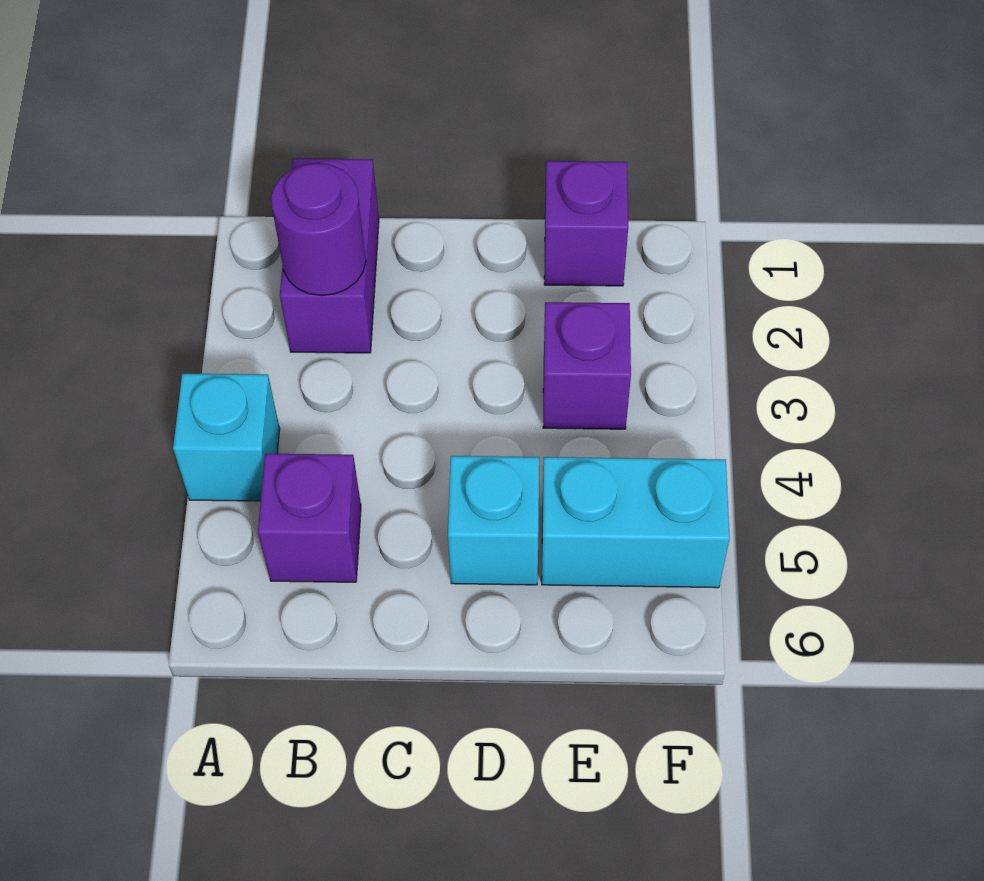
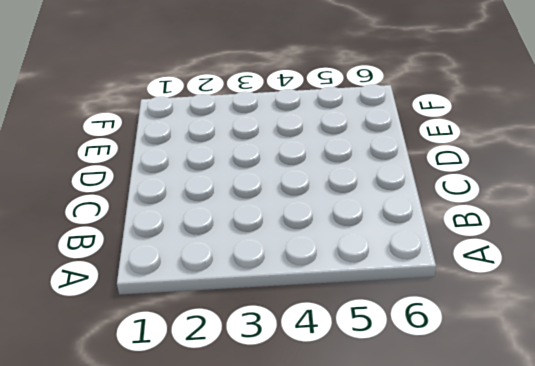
none -> cyan 1x1 brick [173,373,280,501]
none -> purple 1x2 brick [280,159,379,353]

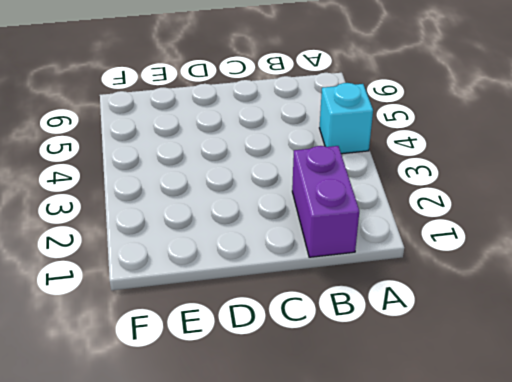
none -> purple 1x1 brick [258,454,361,582]
none -> cyan 1x1 brick [448,456,539,585]

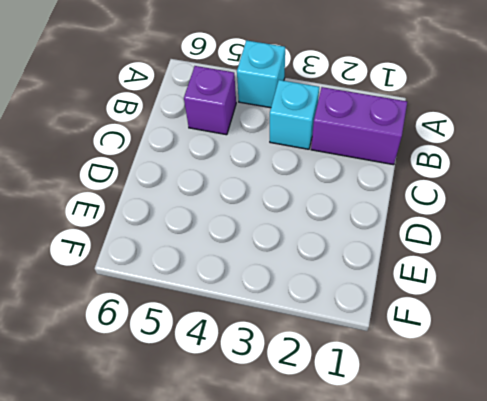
cyan 1x1 brick [270,80,319,149] -> cyan 1x1 brick moved to [448,456,539,585]
none -> purple 1x1 brick [544,161,628,286]
none -> purple 1x1 brick [543,302,631,429]

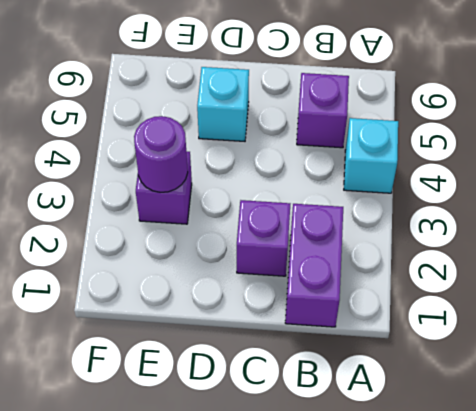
purple 1x1 brick [237,200,290,276] -> purple 1x1 brick moved to [544,161,628,286]
purple 1x1 round brick [134,116,188,192] -> purple 1x1 round brick moved to [271,163,366,296]
none -> cyan 1x2 brick [542,457,730,588]

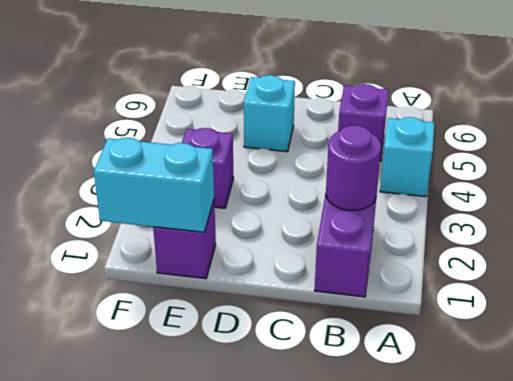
cyan 1x2 brick [94,137,214,232] -> cyan 1x2 brick moved to [542,457,730,588]

